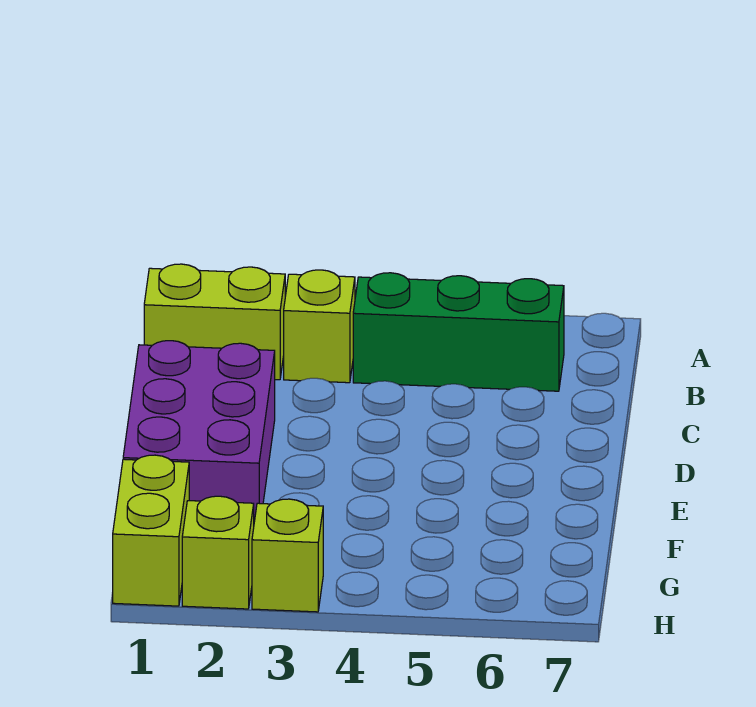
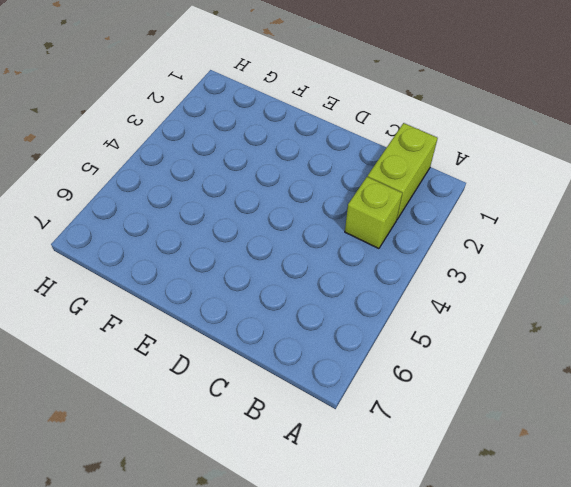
none -> green 1x3 brick [353,273,564,391]
none -> purple 2x3 brick [123,341,275,522]

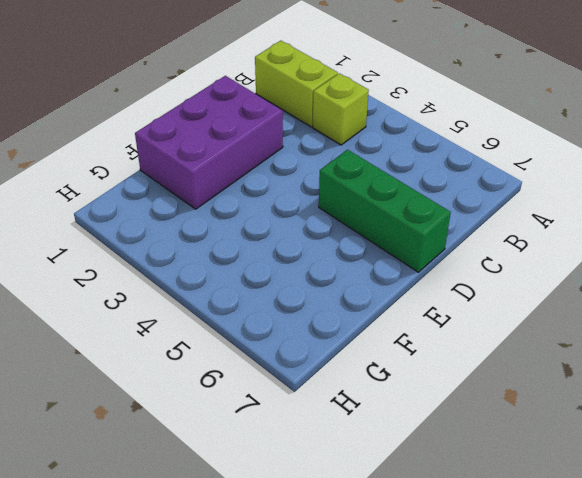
green 1x3 brick [319,150,451,272] -> green 1x3 brick moved to [353,273,564,391]
none -> lime 1x2 brick [113,455,189,606]
none -> lime 1x1 brick [182,496,254,609]

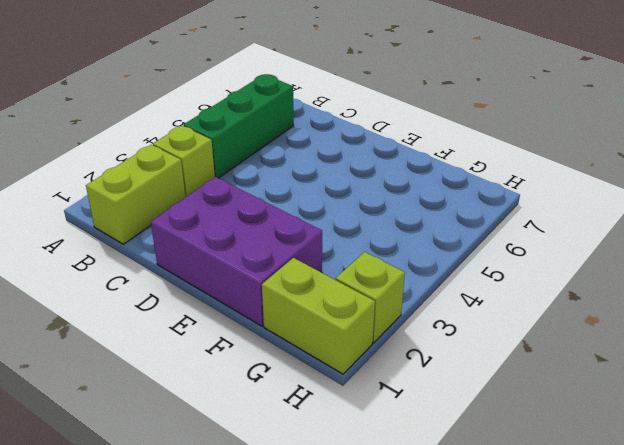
none -> lime 1x1 brick [252,499,323,612]

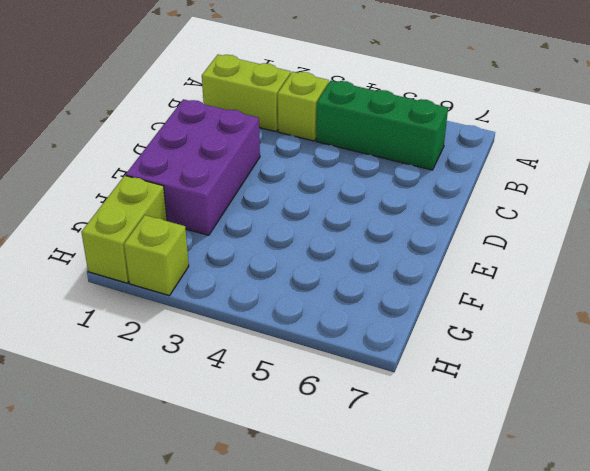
none -> lime 1x1 brick [252,499,323,612]

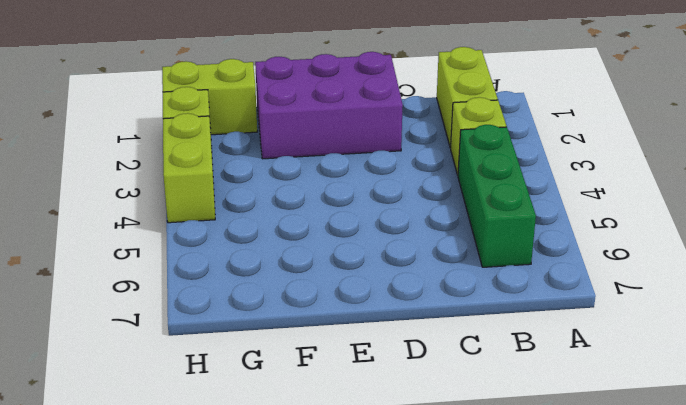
lime 1x2 brick [163,113,215,223] -> lime 1x1 brick [252,499,323,612]

